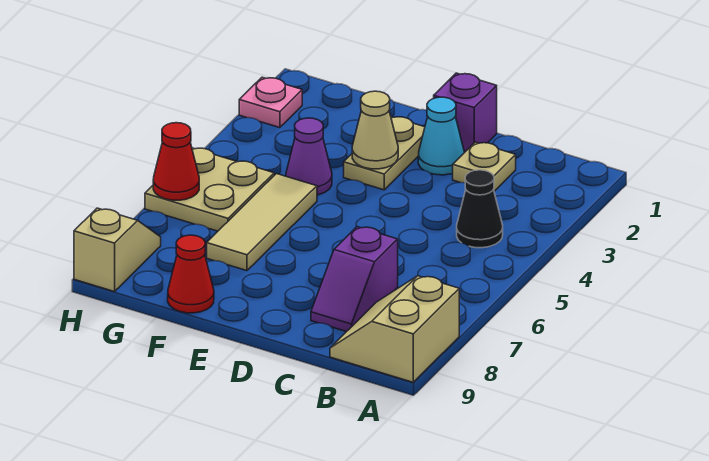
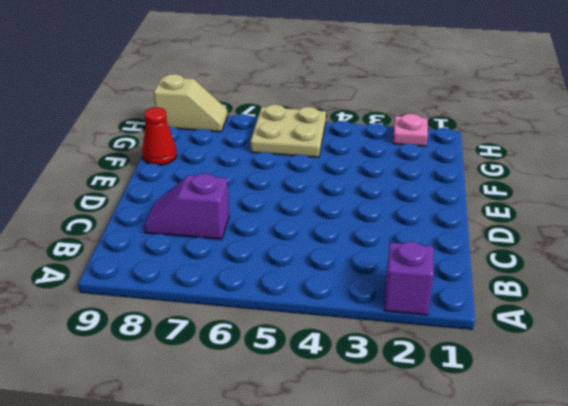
purple 1x1 brick [384,242,434,315] -> purple 1x1 brick moved to [434,73,497,152]
none -> tan 2x2 slope [330,276,459,382]
none -> black 1x1 cone [457,170,503,248]
none -> tan 1x1 plate [453,142,516,191]

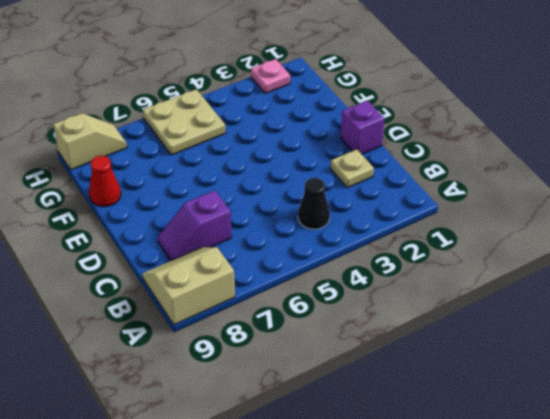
none -> cyan 1x1 cone [418,97,465,175]
none -> tan 1x2 plate [344,117,425,190]
none -> purple 1x1 cone [286,118,332,195]

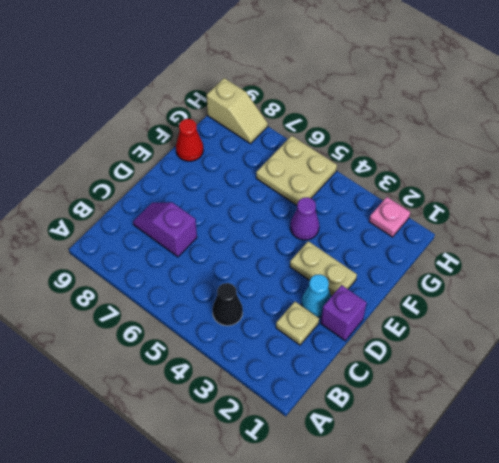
none -> tan 2x2 slope [330,276,459,382]
none -> tan 1x3 tile [207,174,317,271]
none -> tan 1x1 cone [352,91,398,169]

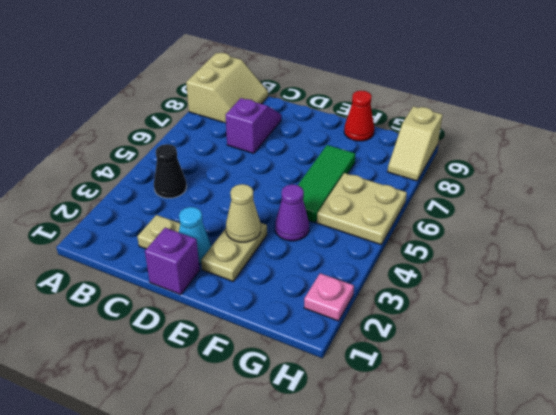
green 1x3 tile [298,145,355,222] -> tan 1x3 tile [207,174,317,271]
none -> red 1x1 cone [153,123,199,200]

